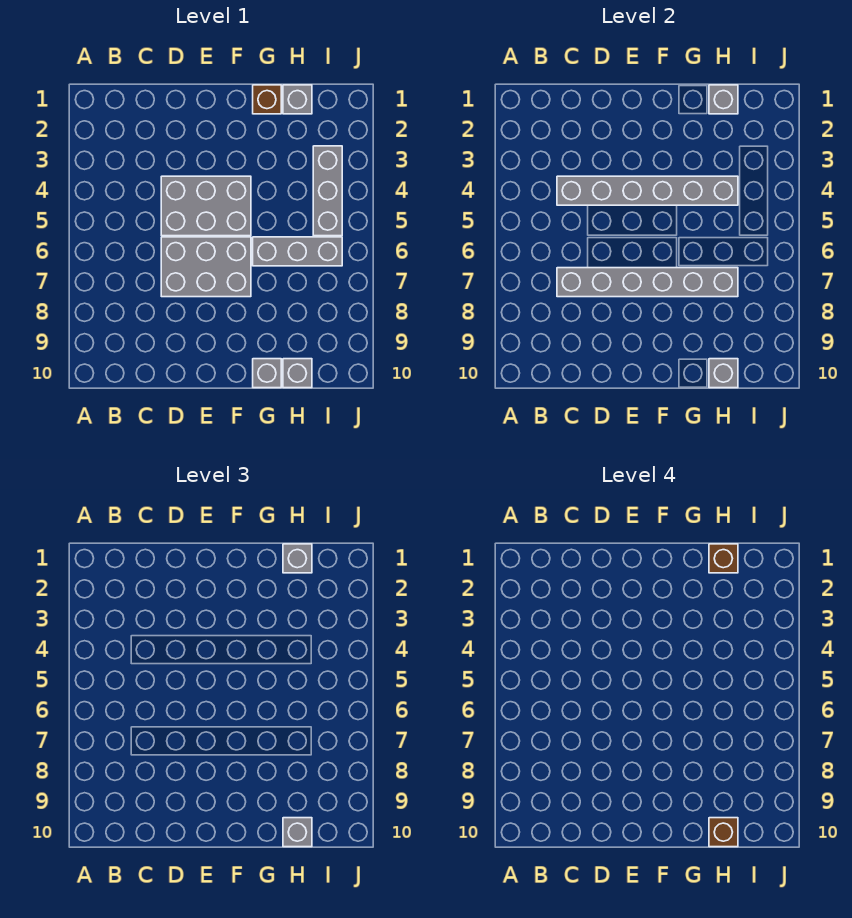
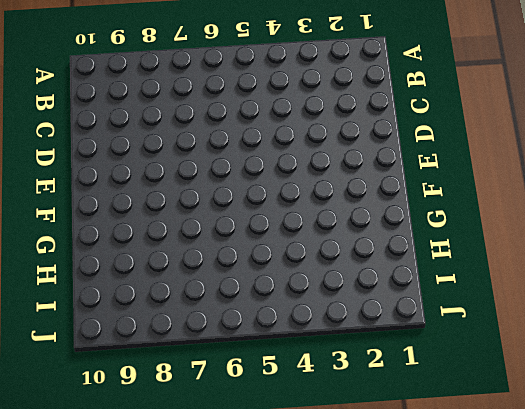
none -> grey 2x3 brick [161,176,251,236]
none -> grey 2x3 brick [161,237,251,297]
none -> brown 1x1 brick [253,85,281,114]

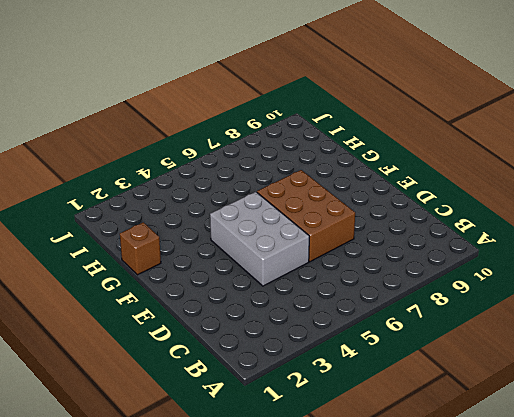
brown 2x3 brick [257,170,355,262] -> grey 2x3 brick [161,237,251,297]
none -> grey 1x3 brick [253,237,342,266]
none -> grey 1x1 brick [253,359,281,388]
none -> grey 1x1 brick [283,85,312,114]

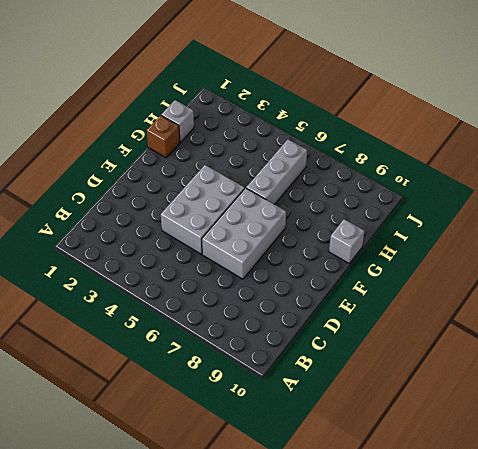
none -> grey 1x1 brick [283,359,312,388]
none -> grey 1x3 brick [313,146,342,236]
none -> grey 1x6 brick [557,176,738,205]

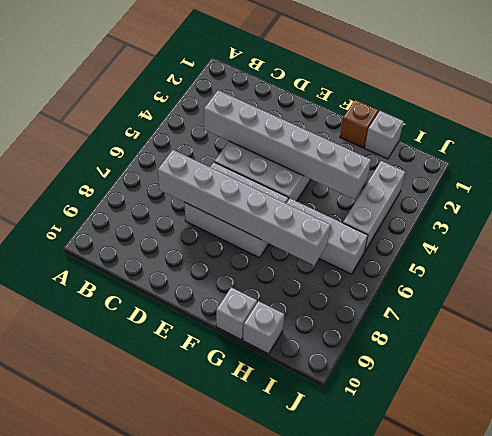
none -> grey 1x1 brick [709,85,738,114]
none -> grey 1x1 brick [709,359,738,388]
none -> grey 1x1 brick [283,544,312,573]

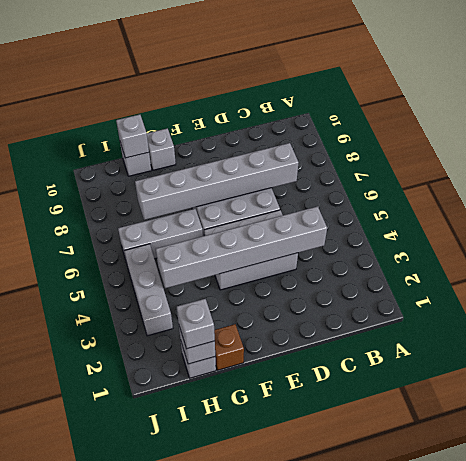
none -> grey 1x1 brick [283,818,312,847]
none -> brown 1x1 brick [709,544,738,573]
none -> brown 1x1 brick [709,818,738,847]

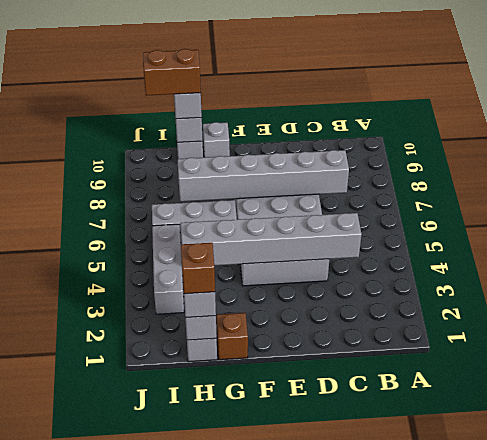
brown 1x2 brick [143,49,201,96] -> brown 1x1 brick [709,818,738,847]

